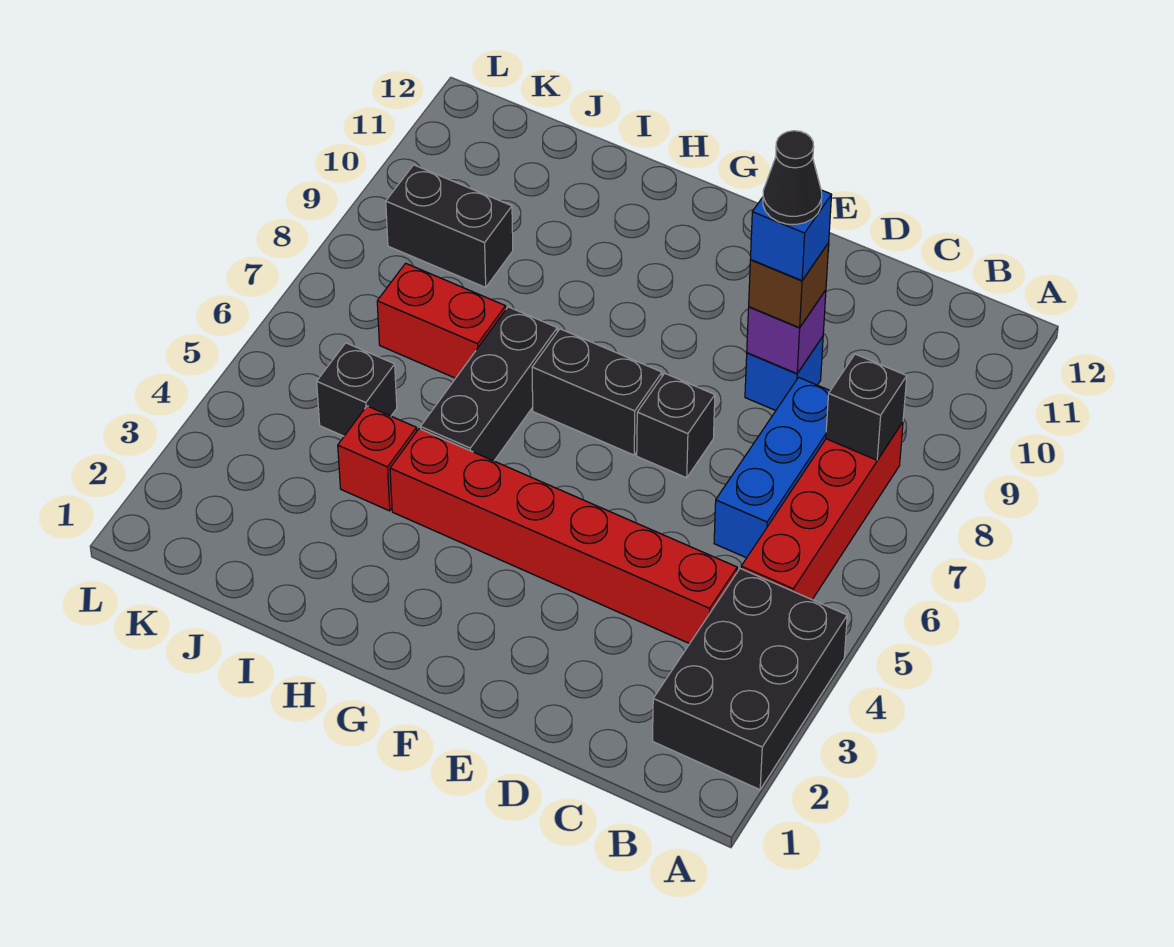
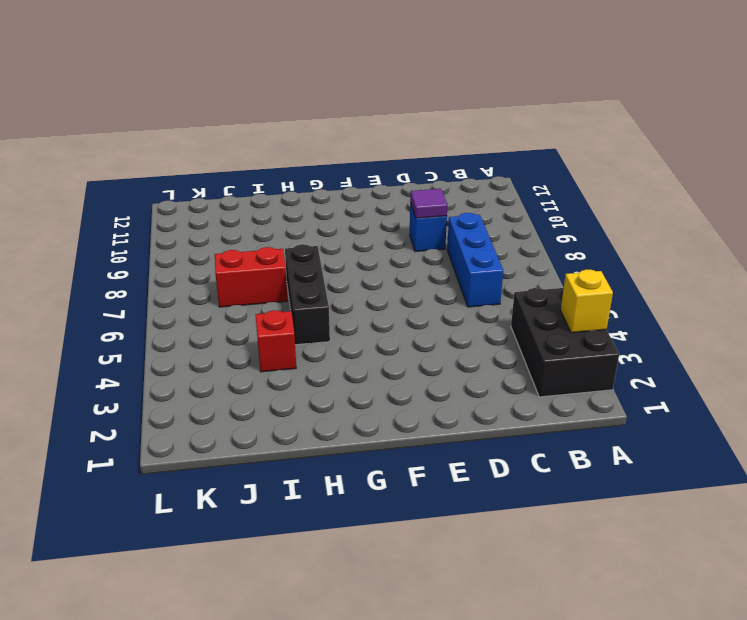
yellow 1x1 brick [561,269,613,333] -> none
purple 1x1 tile [410,189,448,218] -> purple 1x1 brick [747,290,826,373]
none -> red 1x4 brick [741,422,903,599]
none -> red 1x6 brick [390,429,737,644]
none -> black 1x1 brick [637,373,715,478]

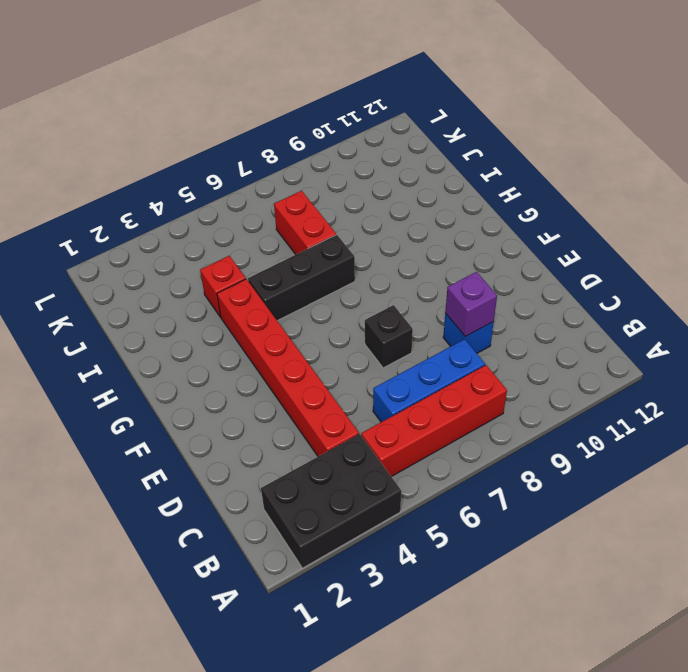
none -> black 1x2 brick [532,329,662,455]
none -> black 1x1 brick [317,343,397,436]
none -> black 1x2 brick [386,165,513,287]

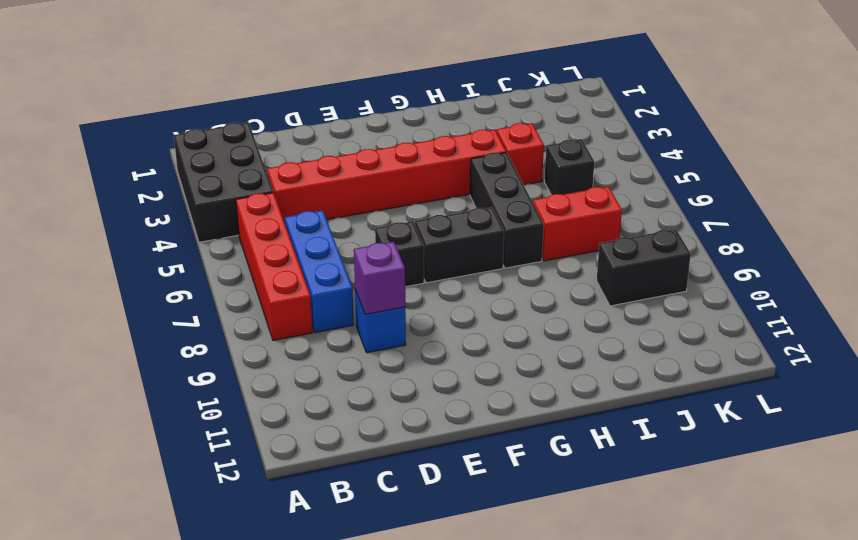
none -> black 1x1 brick [826,354,907,460]
none -> brown 1x1 brick [749,243,829,328]
none -> blue 1x1 brick [751,190,832,281]

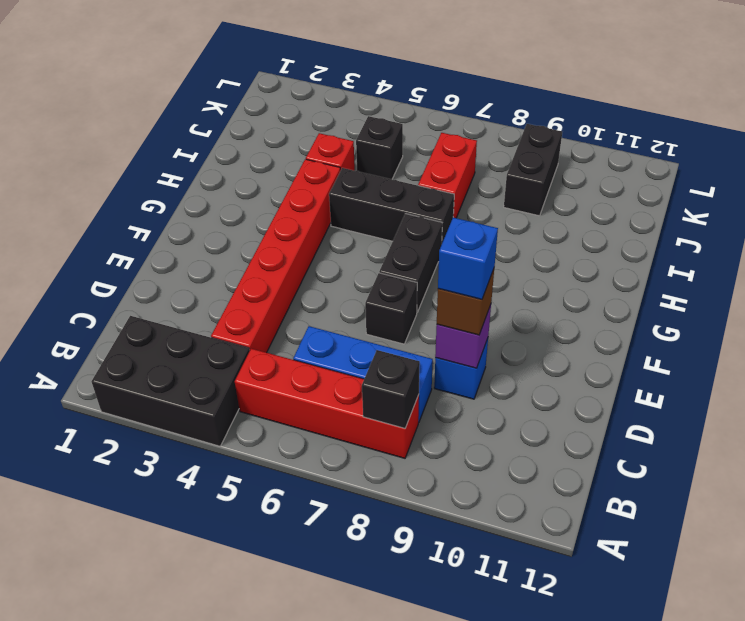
none -> black 1x1 cone [763,131,822,224]

